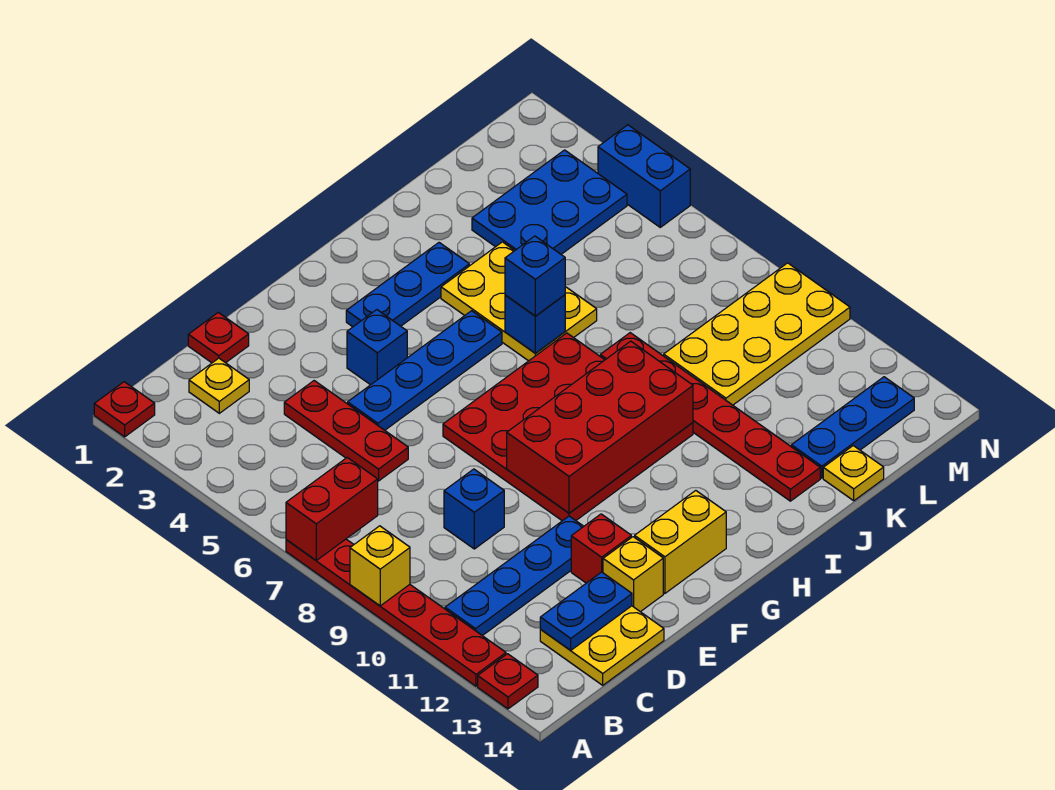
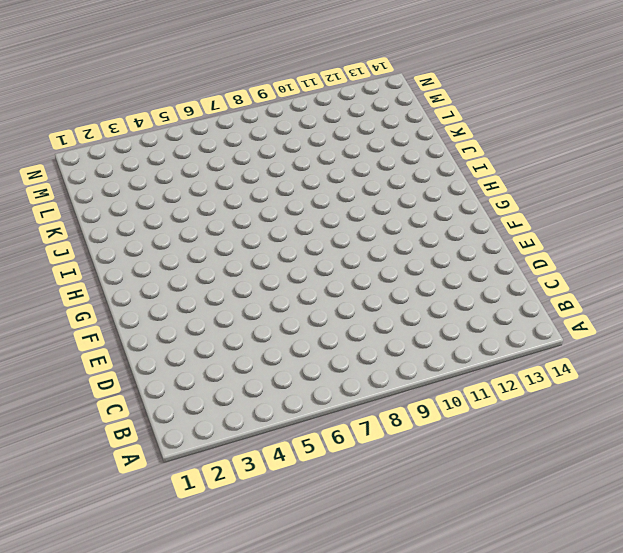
none -> red 1x1 plate [94,382,155,437]
none -> red 1x6 plate [286,539,506,686]
none -> red 1x1 plate [478,654,538,709]

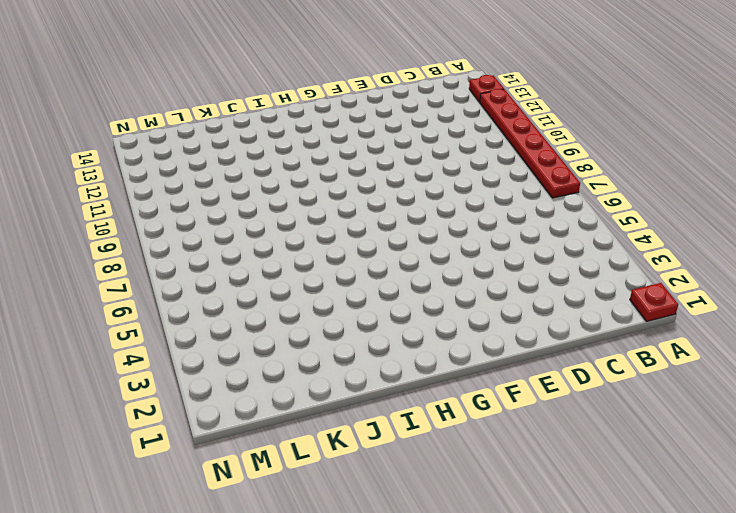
none -> blue 1x4 plate [445,516,584,636]
none -> yellow 1x1 plate [189,358,249,413]
none -> yellow 2x2 plate [540,606,664,685]

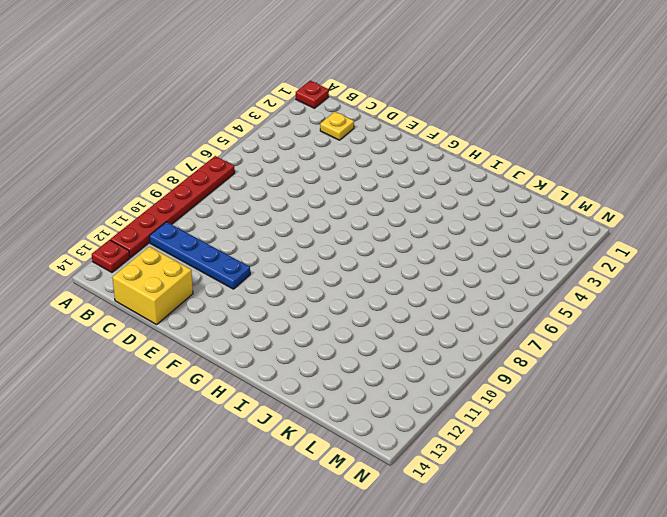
yellow 2x2 brick [112,247,193,325] -> yellow 2x2 plate [540,606,664,685]
none -> red 1x1 plate [188,312,249,363]
none -> red 1x3 plate [284,381,408,481]
none -> blue 1x1 brick [444,469,504,549]

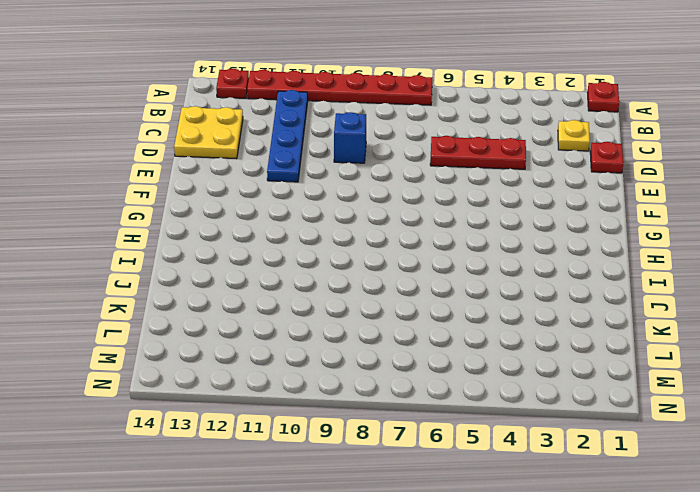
none -> blue 1x4 plate [348,311,502,430]
none -> red 1x1 brick [571,514,631,583]
none -> yellow 1x1 brick [603,537,663,612]

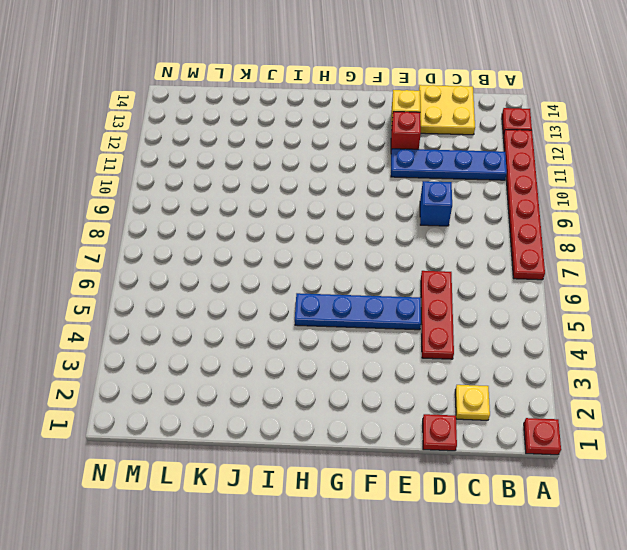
none -> blue 1x1 brick [347,310,407,385]
none -> red 4x4 plate [443,333,693,521]
none -> yellow 1x2 brick [635,491,726,593]

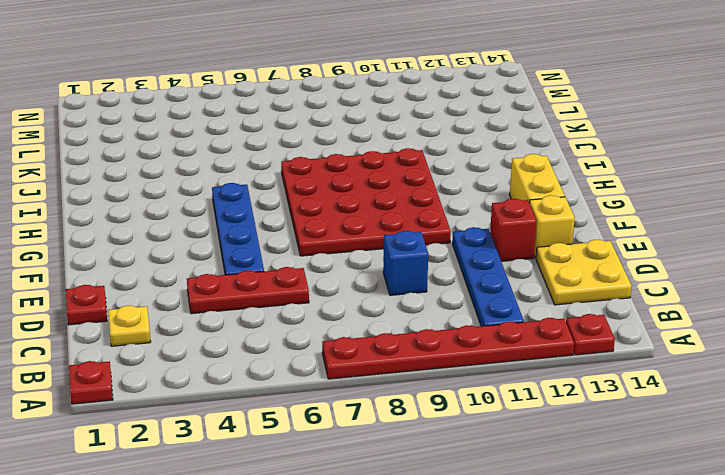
none -> blue 1x1 brick [347,310,407,385]
none -> blue 1x3 plate [346,243,469,327]
none -> yellow 2x3 plate [441,242,597,361]

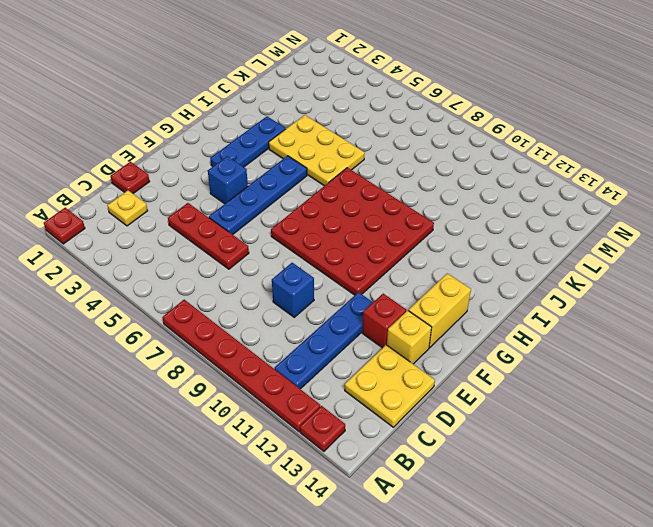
none -> red 1x6 plate [600,333,820,501]
none -> blue 2x3 plate [472,150,627,254]
none -> yellow 2x4 plate [664,263,850,405]

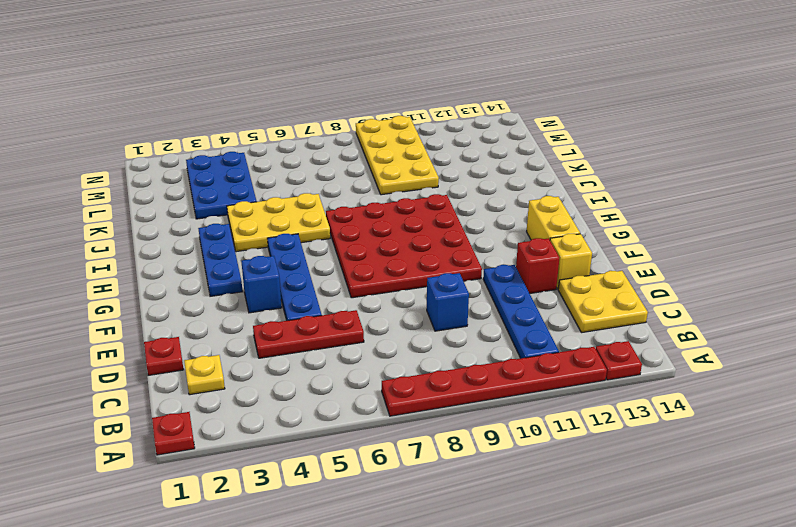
none -> red 1x6 plate [600,333,820,501]
none -> blue 1x3 plate [791,377,914,478]
none -> yellow 1x1 plate [823,446,884,501]

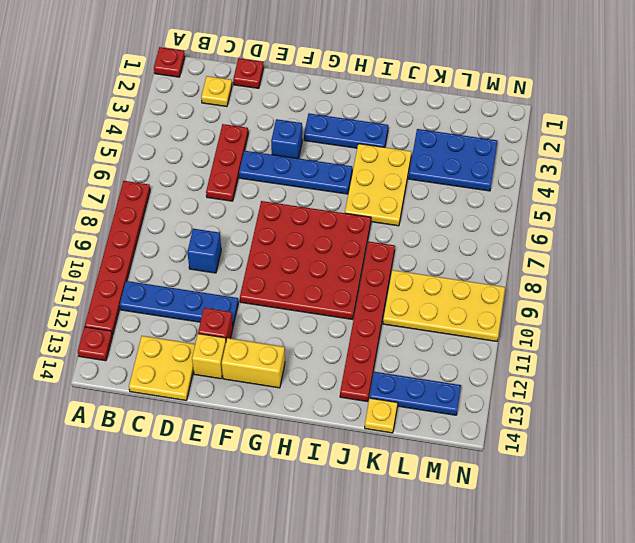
none -> blue 1x2 brick [598,125,690,227]
none -> red 1x2 brick [286,458,378,560]
none -> yellow 1x1 brick [350,526,410,606]

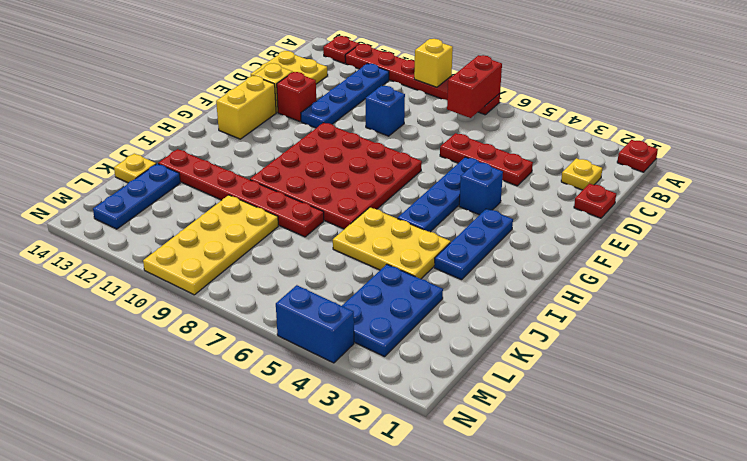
none -> blue 1x2 plate [540,572,632,650]
none -> red 2x4 brick [507,341,693,513]
none -> blue 1x1 brick [505,295,565,353]

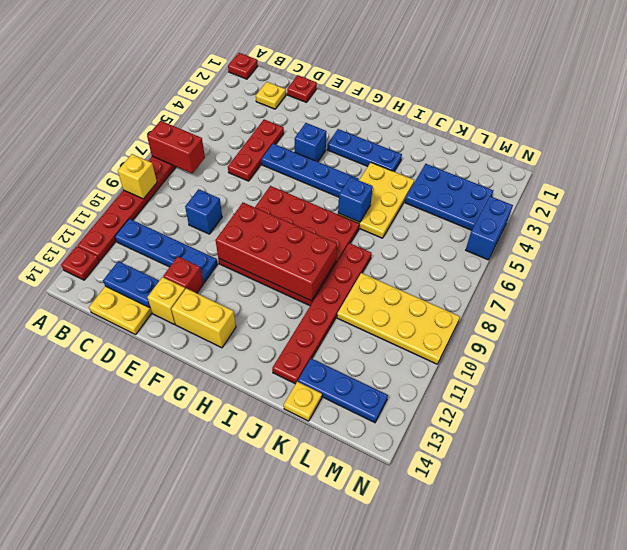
none -> blue 1x1 brick [505,236,565,316]

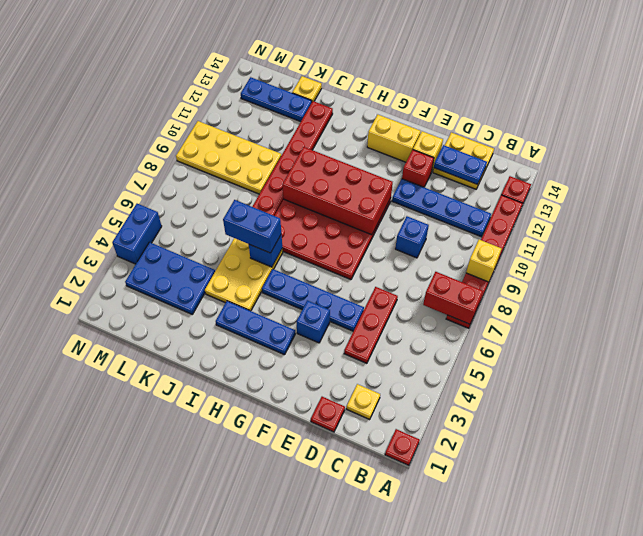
blue 1x2 brick [223,200,281,253] -> blue 1x1 brick [505,236,565,316]

